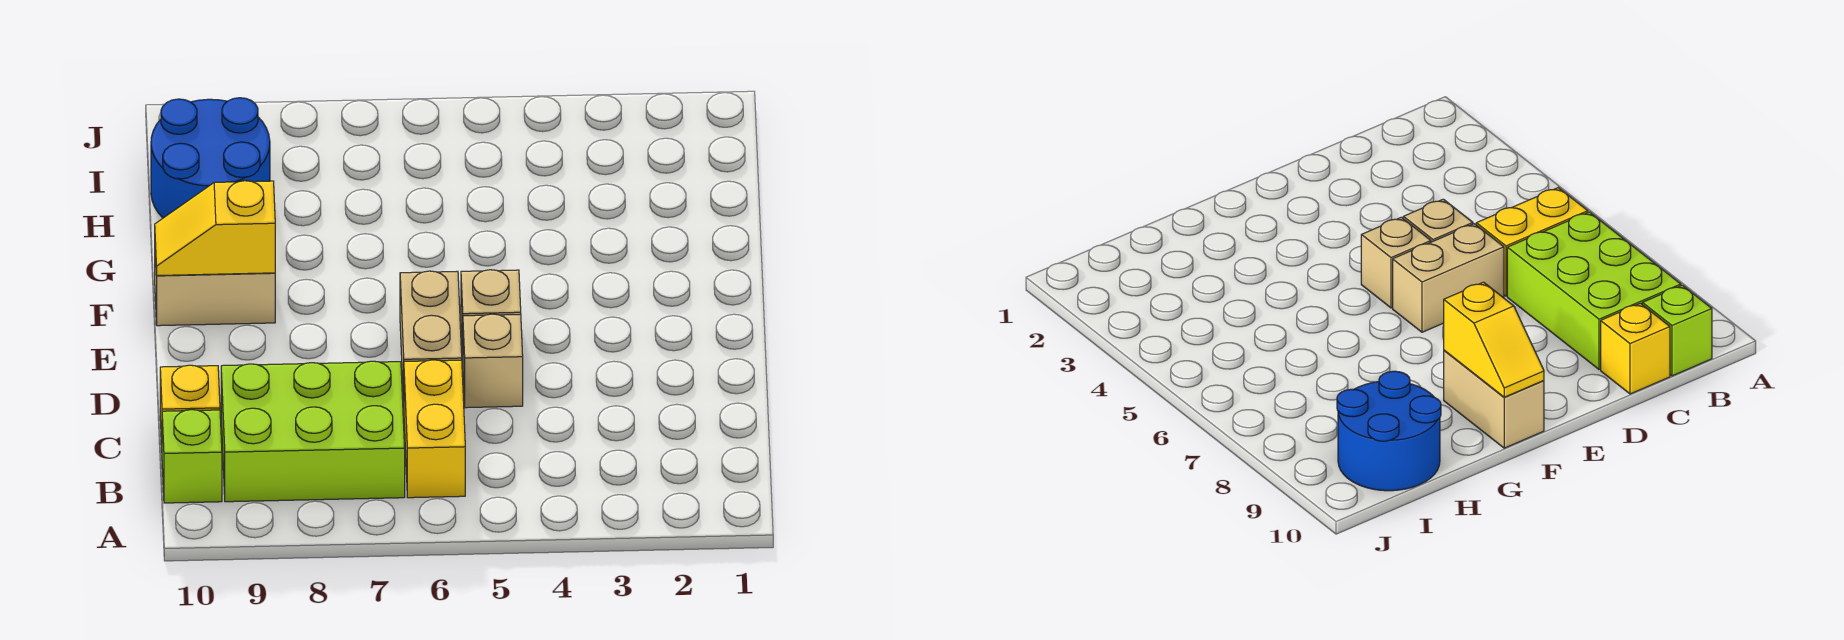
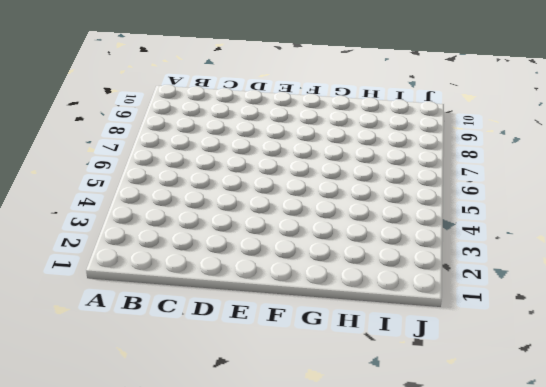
none -> yellow 1x2 brick [404,360,465,498]
none -> lime 2x3 brick [221,361,405,502]

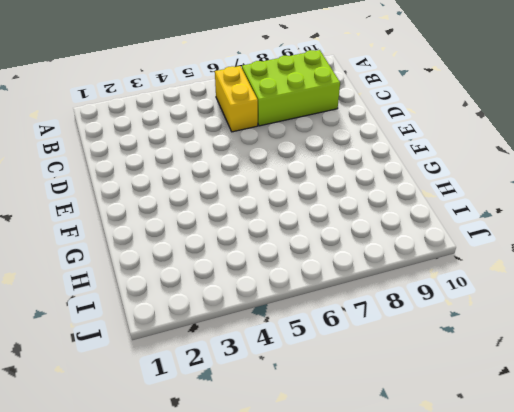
none -> lime 1x1 brick [162,410,222,503]
none -> yellow 1x1 brick [160,365,220,445]

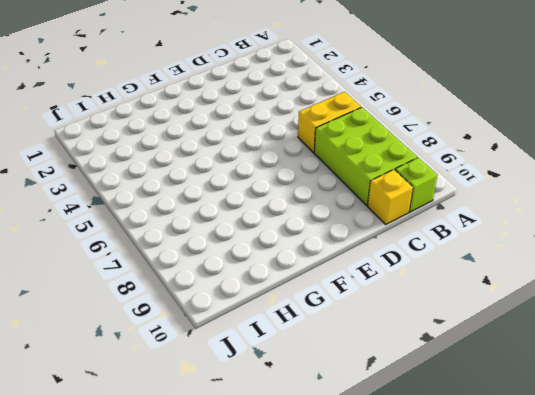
none -> tan 1x1 brick [463,314,523,408]
none -> tan 1x2 brick [400,271,462,402]

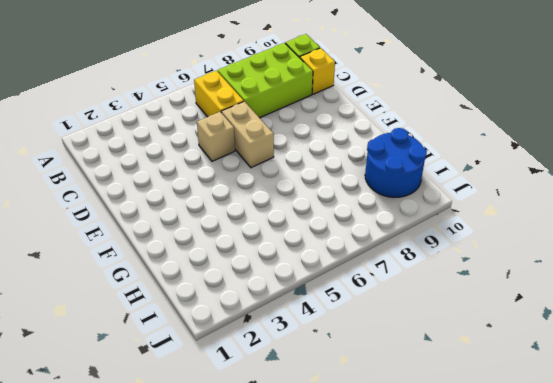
none -> tan 1x1 brick [461,270,521,356]
none -> tan 1x2 brick [155,252,275,326]

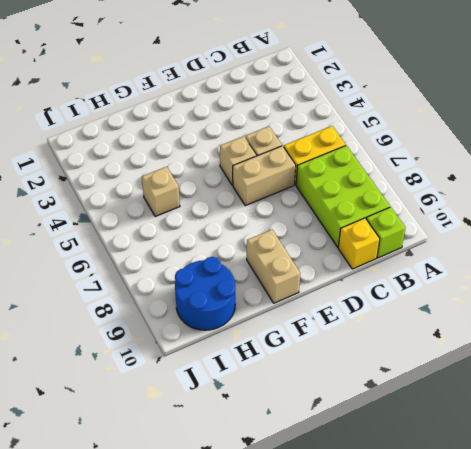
tan 1x1 brick [142,167,180,217] -> none
none -> yellow 1x2 slope [155,181,275,276]

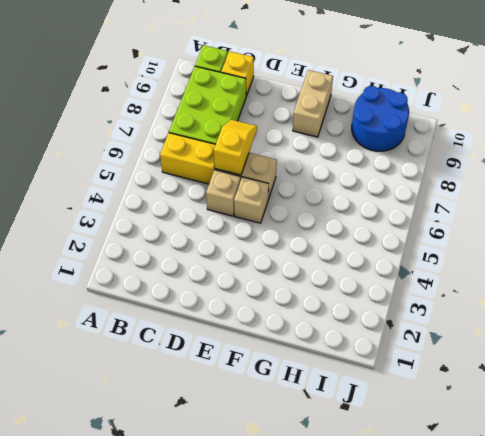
yellow 1x2 slope [214,120,257,175] -> yellow 1x2 slope moved to [155,181,275,276]

